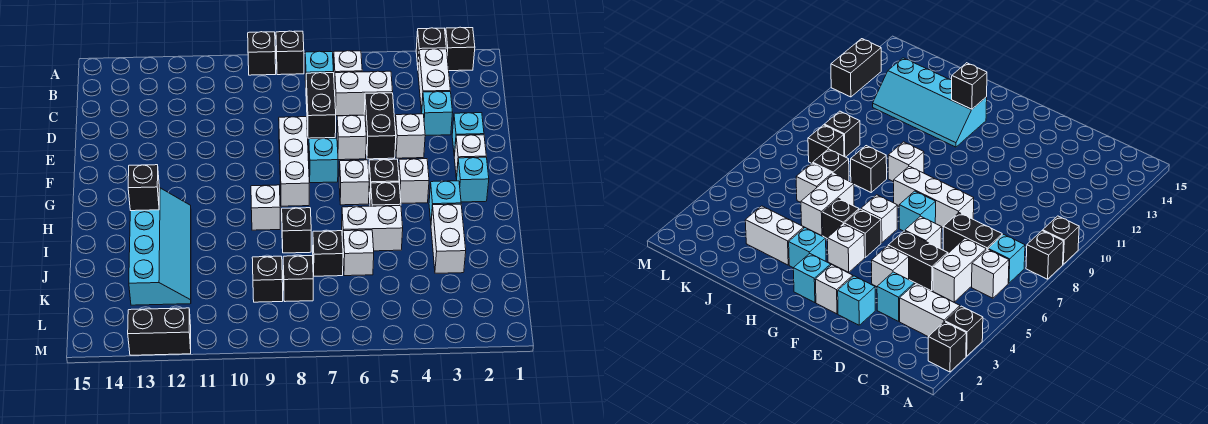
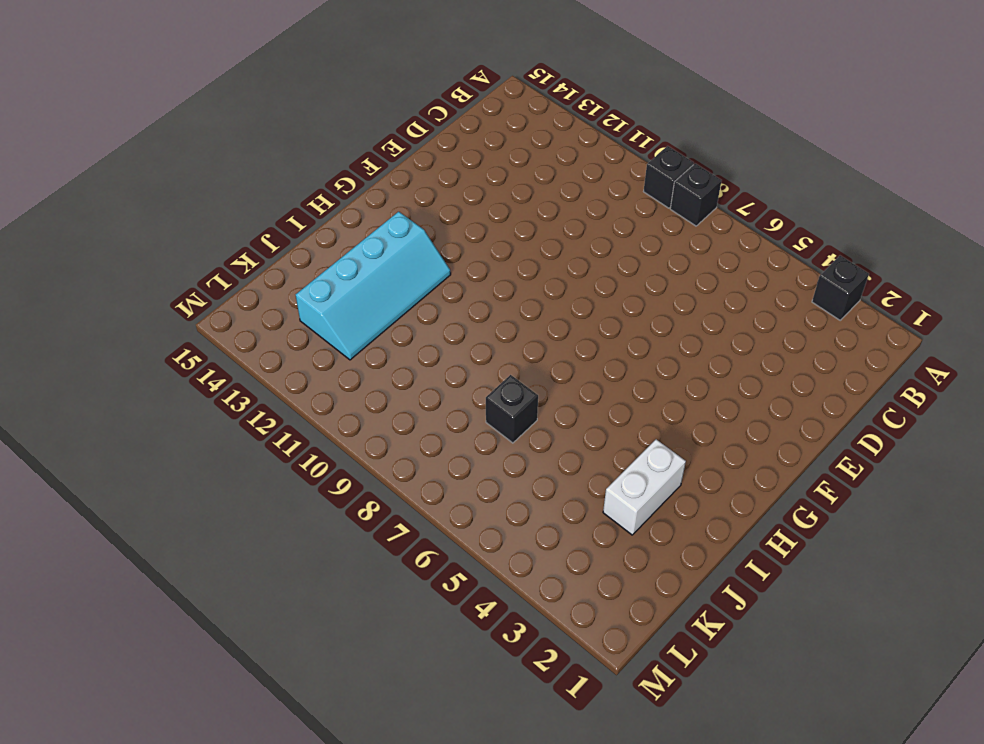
none -> black 1x1 brick [445,27,475,71]
none -> white 1x2 brick [418,49,450,113]
none -> white 1x1 brick [334,51,362,90]
none -> cyan 1x1 brick [305,51,334,81]

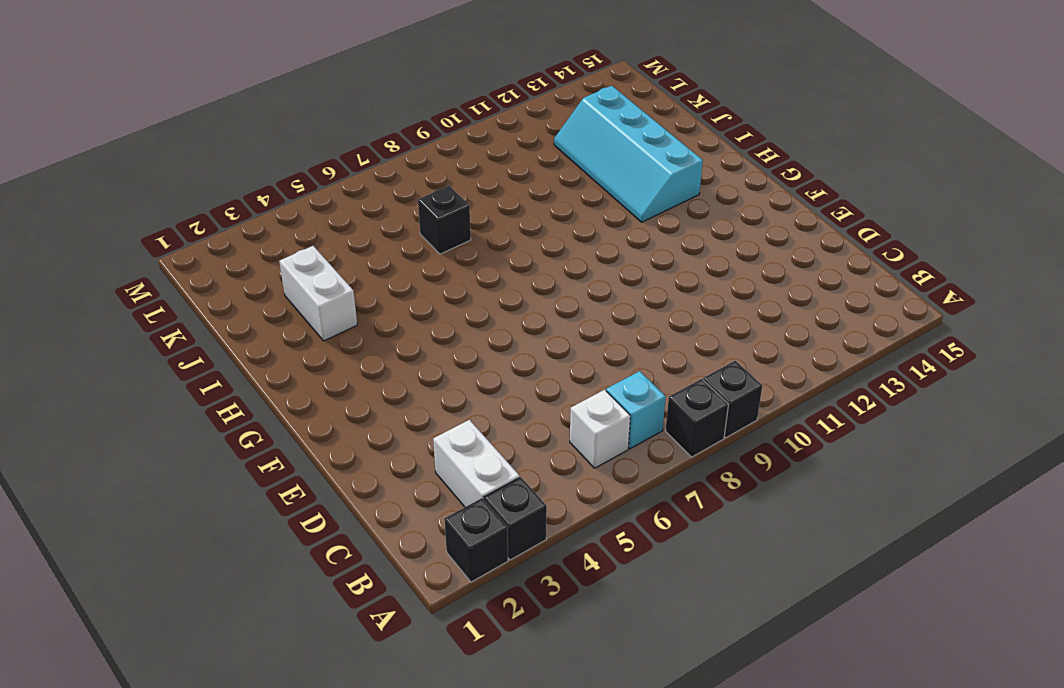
none -> white 1x2 brick [335,71,393,116]
none -> black 1x2 brick [306,73,336,138]
none -> cyan 1x1 brick [422,92,453,136]
none -> black 1x2 brick [364,93,396,159]

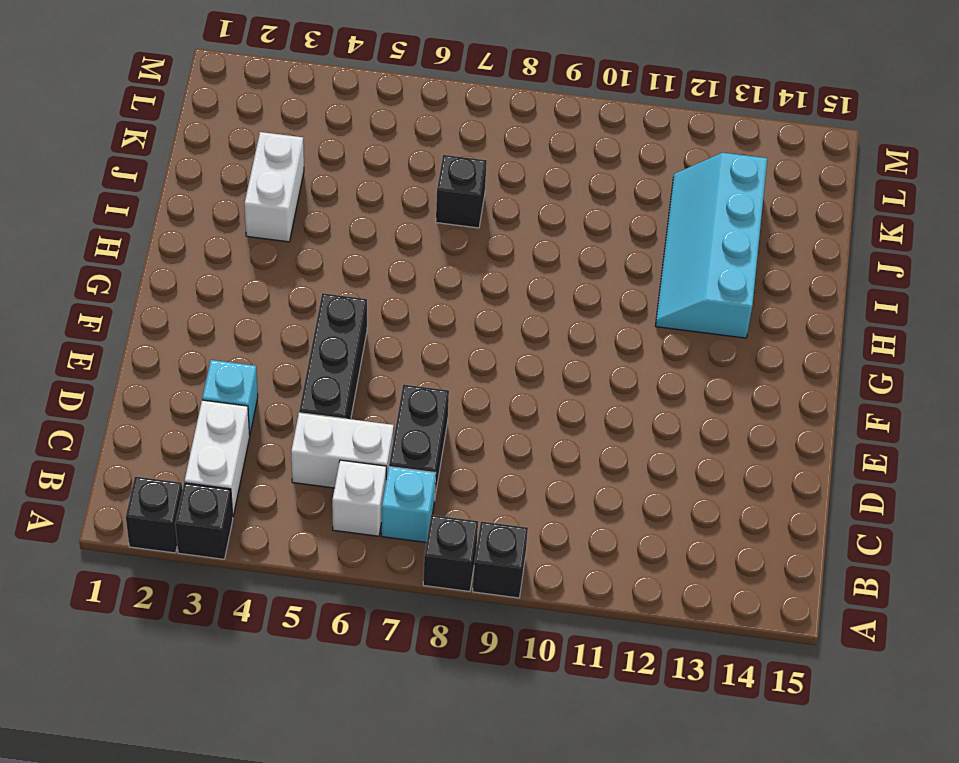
black 1x3 brick [299,293,367,419] -> black 1x2 brick [364,93,396,159]
none -> cyan 1x1 brick [452,113,484,156]
none -> white 1x1 brick [395,114,425,158]
none -> white 1x1 brick [337,115,366,160]
none -> white 1x3 brick [279,117,309,206]

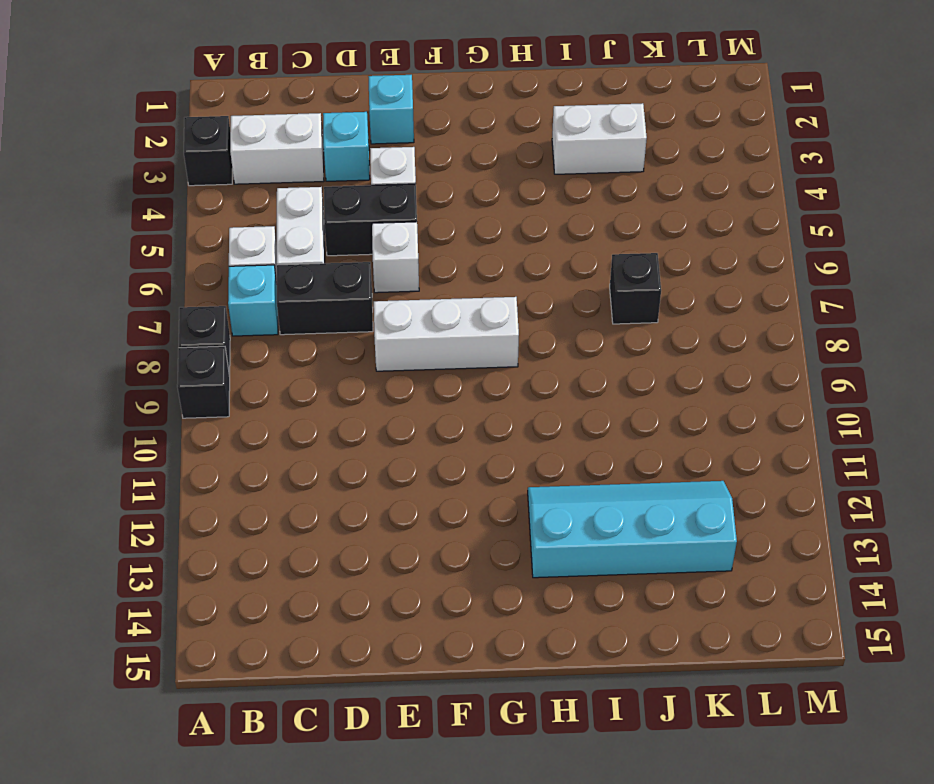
none -> black 1x1 brick [445,27,475,71]
none -> white 1x1 brick [454,135,486,179]
none -> cyan 1x1 brick [309,138,338,183]
none -> cyan 1x1 brick [457,157,489,202]

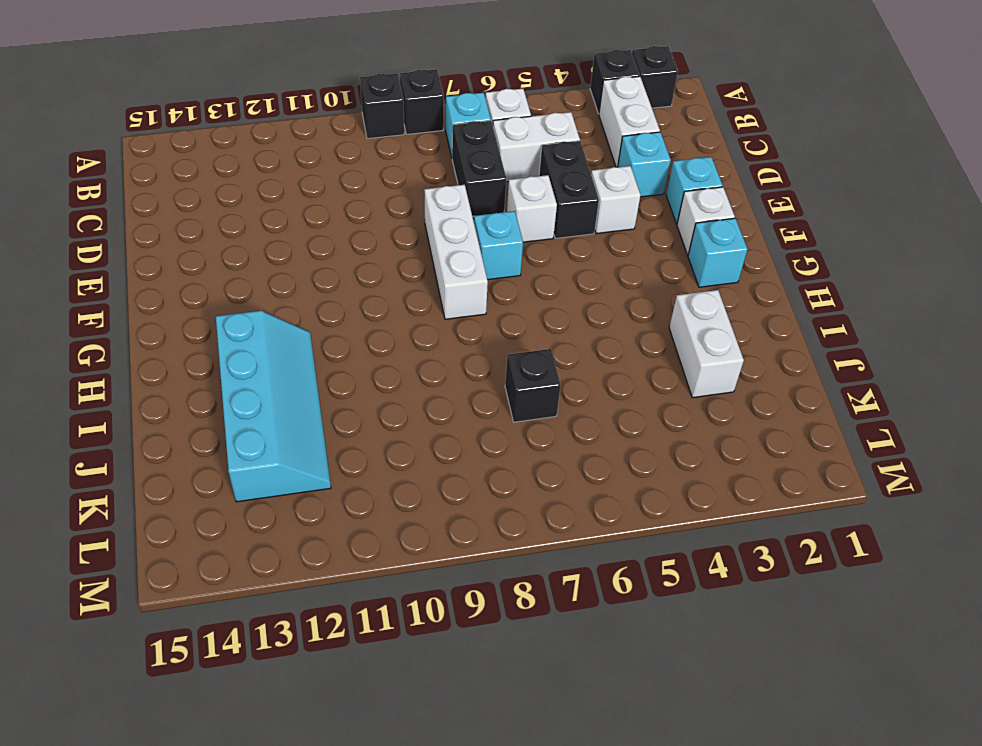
none -> white 1x1 brick [398,159,429,203]
none -> black 1x1 brick [369,159,399,198]
none -> white 1x1 brick [339,160,369,205]
none -> cyan 1x1 brick [429,181,461,221]

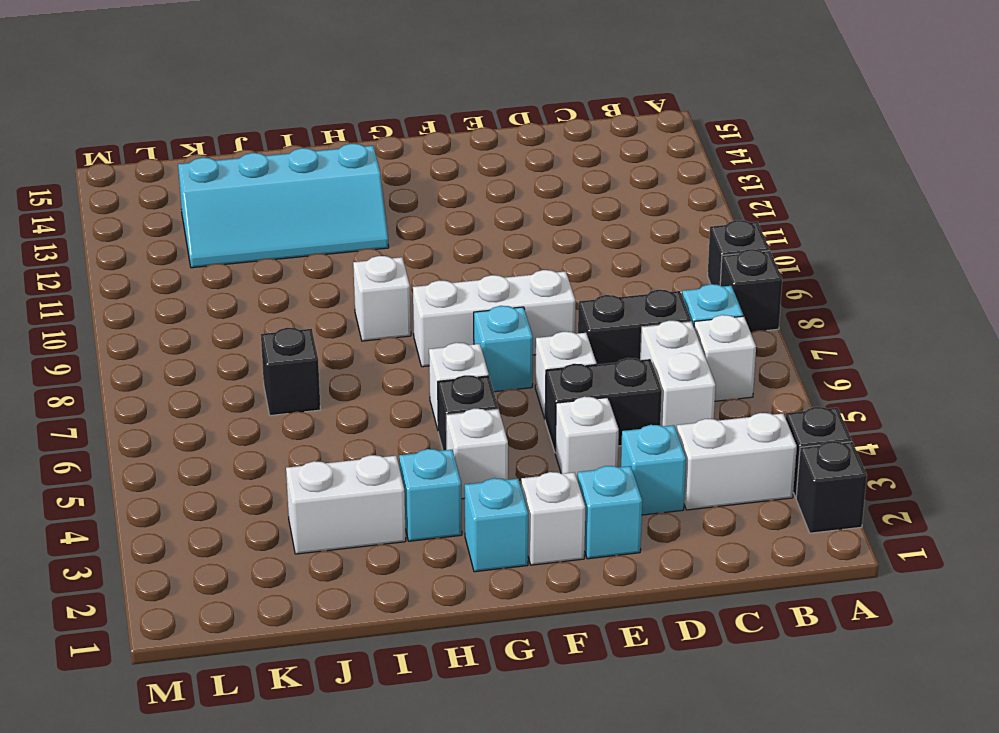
none -> black 1x1 brick [370,182,401,206]
none -> white 1x2 brick [342,206,403,251]
none -> black 1x1 brick [282,208,311,253]
none -> white 1x1 brick [343,230,374,276]

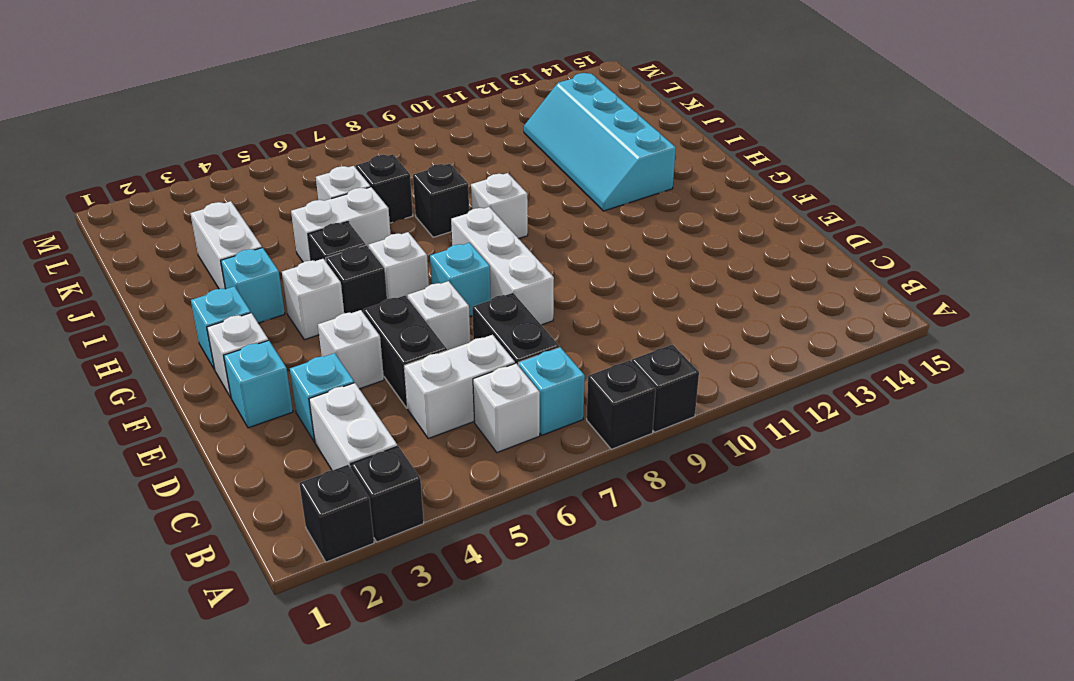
none -> black 1x1 brick [283,256,313,302]
none -> black 1x1 brick [252,256,283,302]
none -> black 1x2 brick [128,308,191,355]
none -> black 1x1 brick [128,165,159,211]

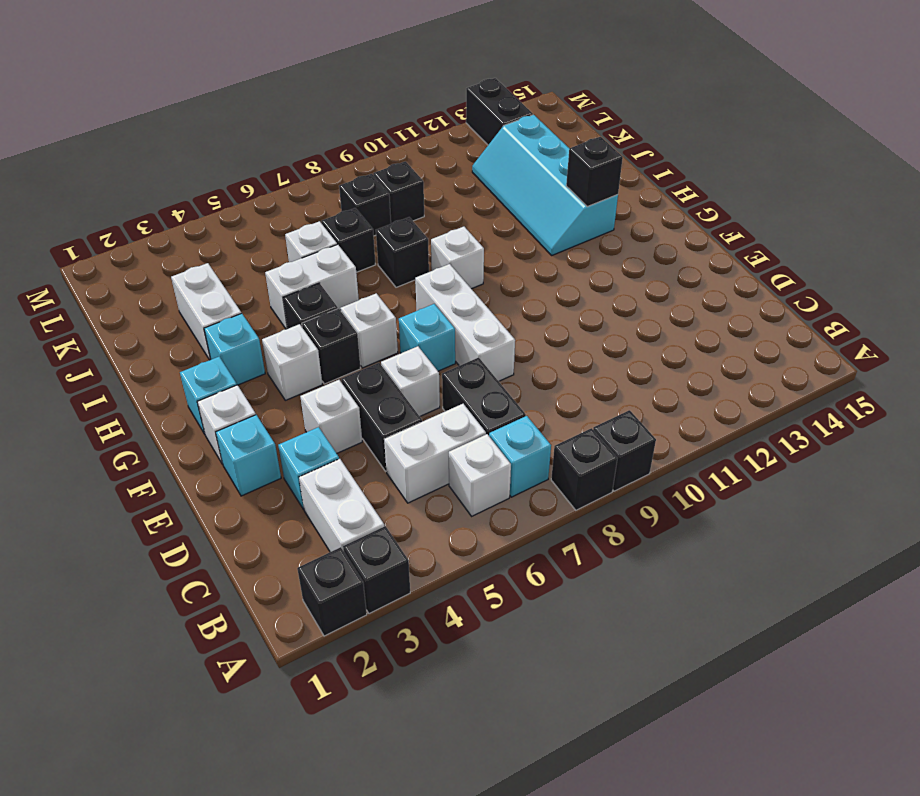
black 1x2 brick [466,78,533,145] -> black 1x2 brick turned to [128,308,191,355]

